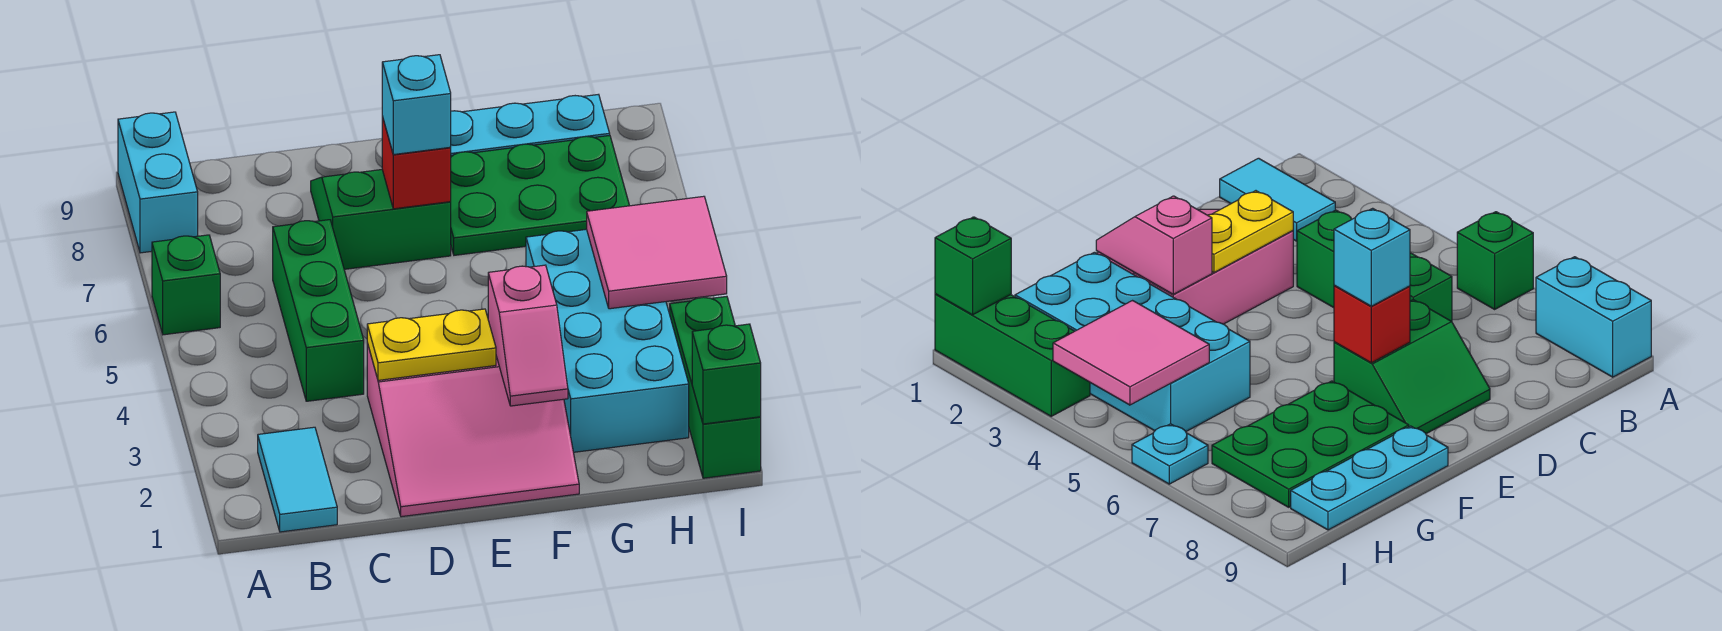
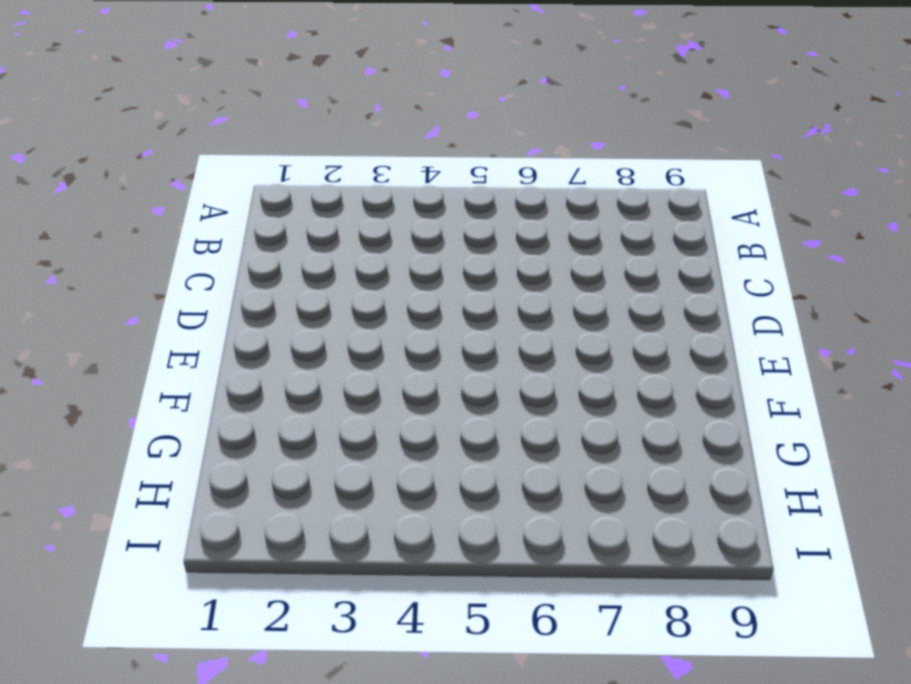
none -> green 1x1 brick [152,235,220,335]
none -> cyan 1x2 brick [118,112,198,253]
none -> cyan 1x2 tile [258,427,337,532]

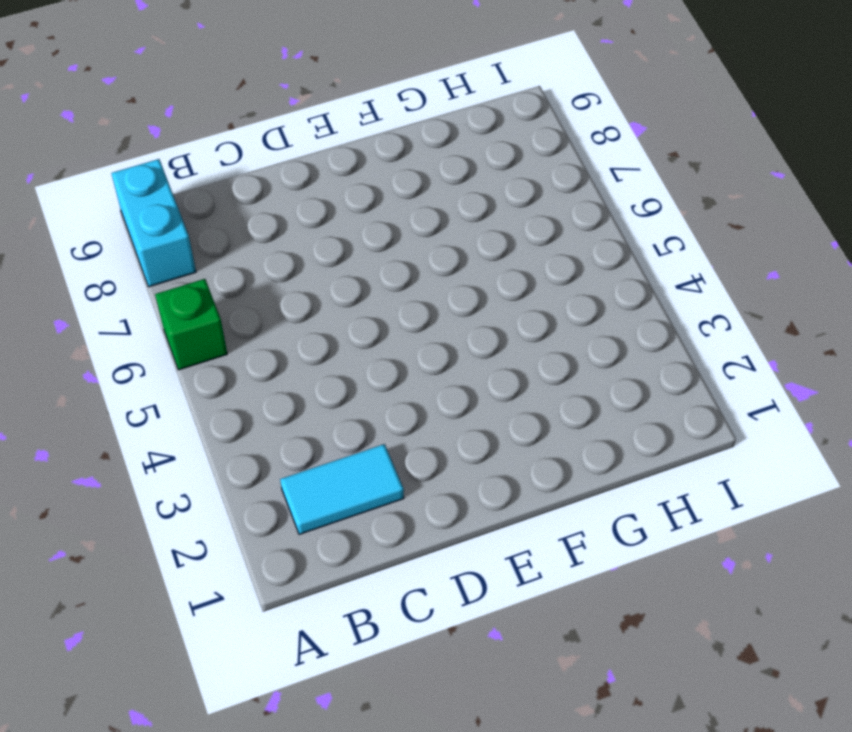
cyan 1x2 tile [280,444,404,534] -> cyan 1x2 tile turned to [258,427,337,532]
none -> green 1x3 brick [273,220,364,401]
none -> pink 3x3 slope [367,343,579,517]
none -> green 2x2 slope [311,170,451,269]

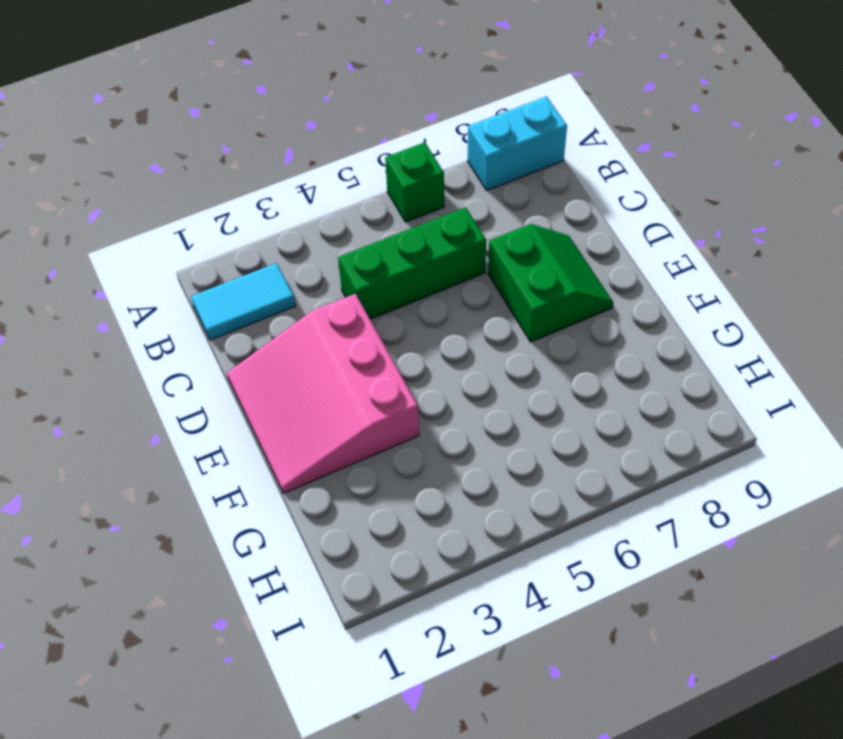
none -> green 2x3 plate [451,135,629,255]
none -> cyan 1x3 plate [451,94,610,156]
none -> cyan 2x4 brick [526,229,689,452]

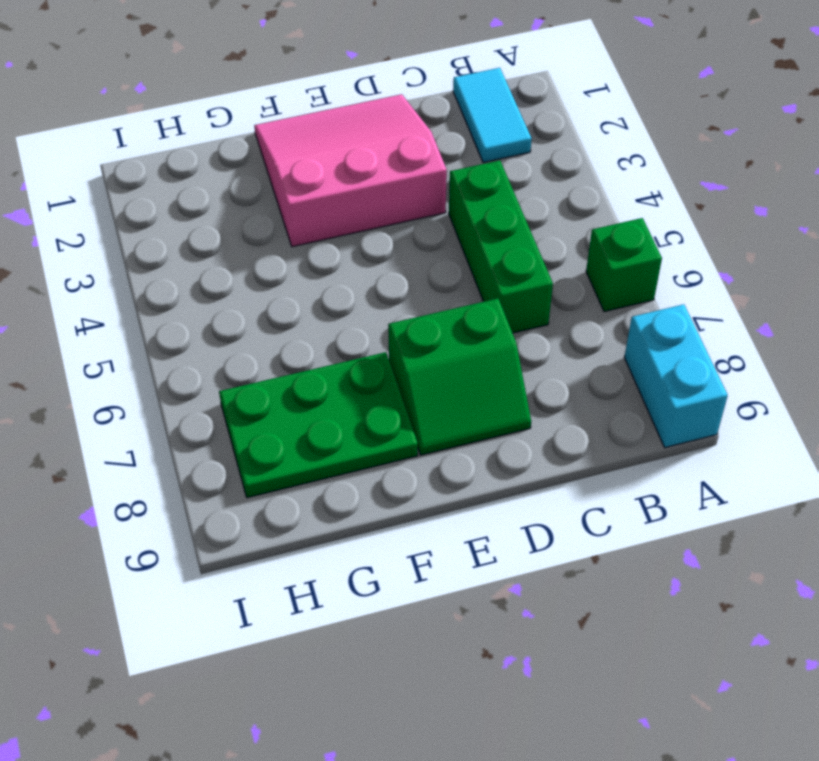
none -> cyan 1x3 plate [451,94,610,156]
none -> cyan 2x4 brick [526,229,689,452]
none -> green 1x3 brick [670,296,761,478]

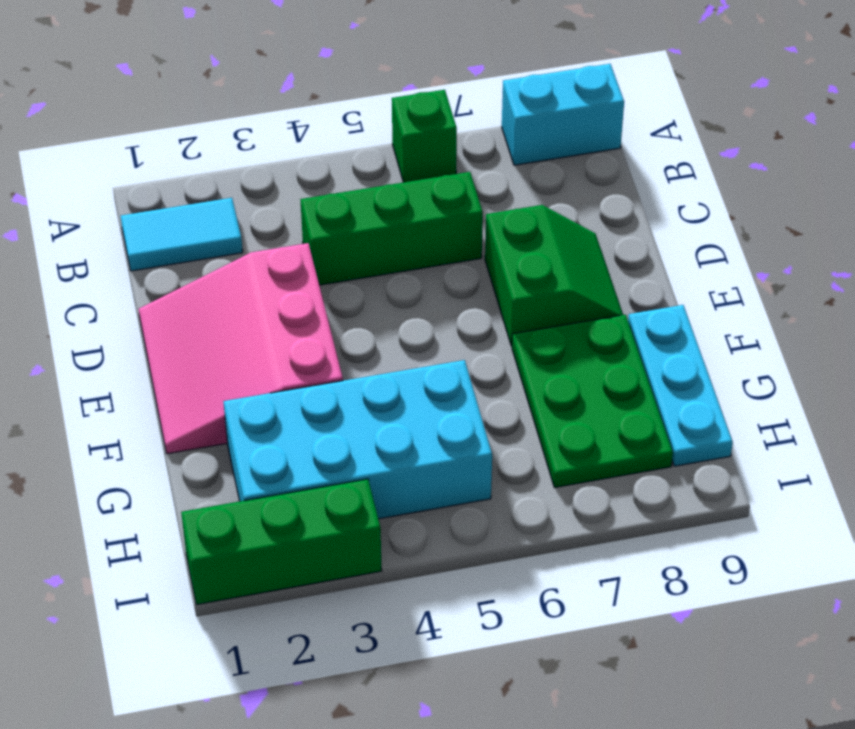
none -> cyan 1x1 plate [1132,424,1208,484]
none -> yellow 1x2 plate [367,309,496,380]
none -> red 1x1 brick [382,117,451,209]

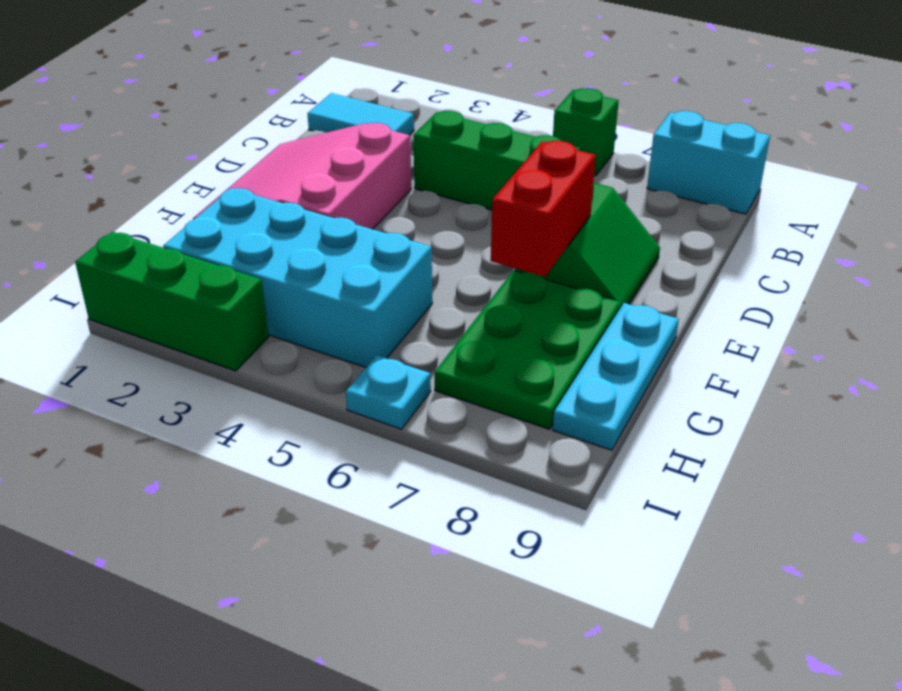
red 1x2 brick [491,141,596,277] -> red 1x1 brick [382,117,451,209]
none -> yellow 1x2 plate [367,309,496,380]
none -> pink 1x2 slope [488,265,568,406]
none -> pink 2x2 tile [587,196,727,309]

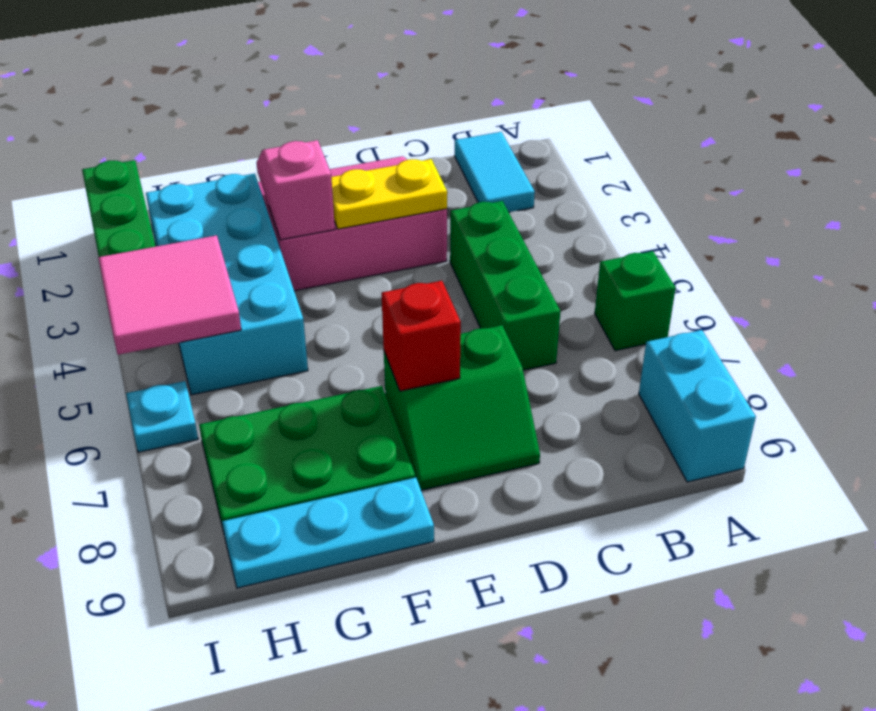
none -> green 1x1 brick [692,324,761,424]
none -> cyan 1x1 brick [382,55,451,155]

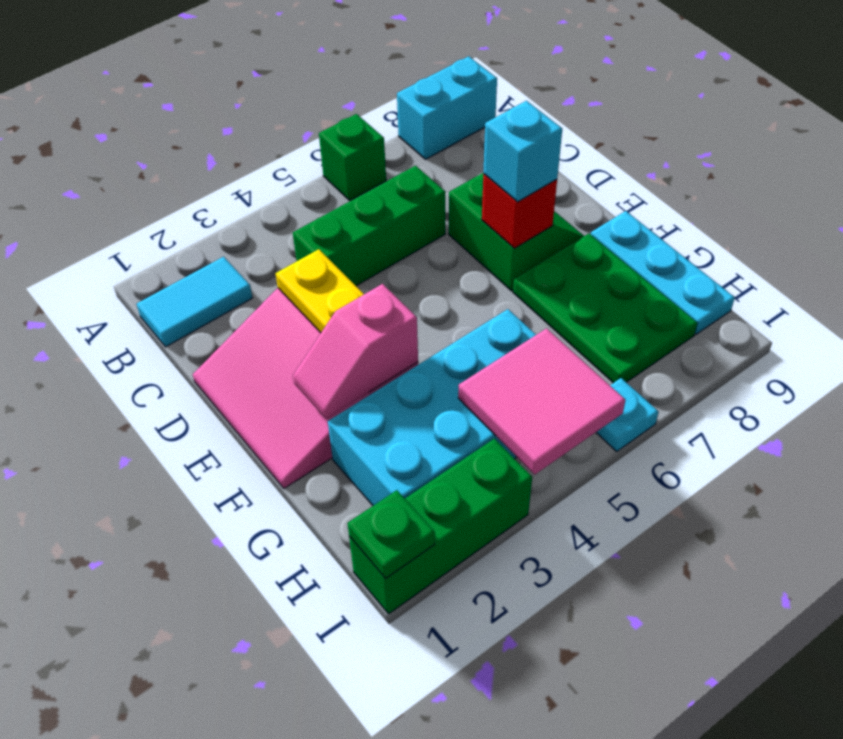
green 1x1 plate [347,490,435,578] -> green 1x1 brick [692,324,761,424]

